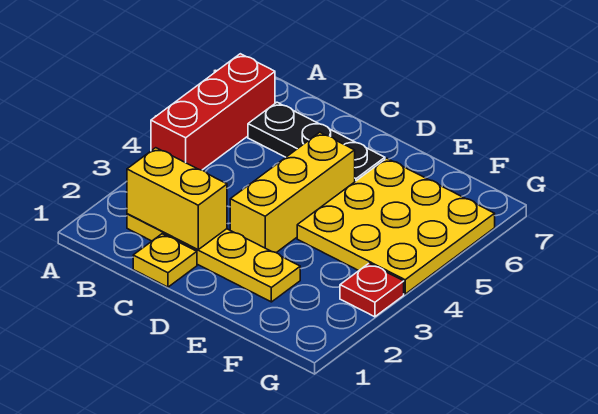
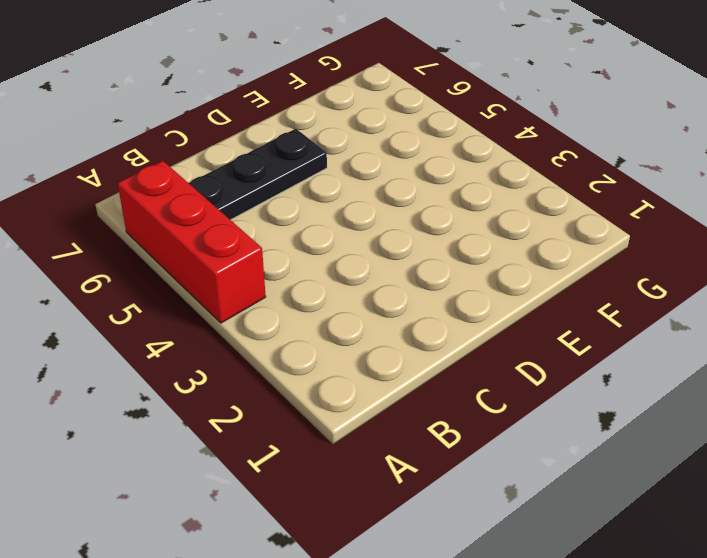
none -> yellow 1x4 plate [127,214,300,302]
none -> yellow 1x1 plate [133,234,197,287]

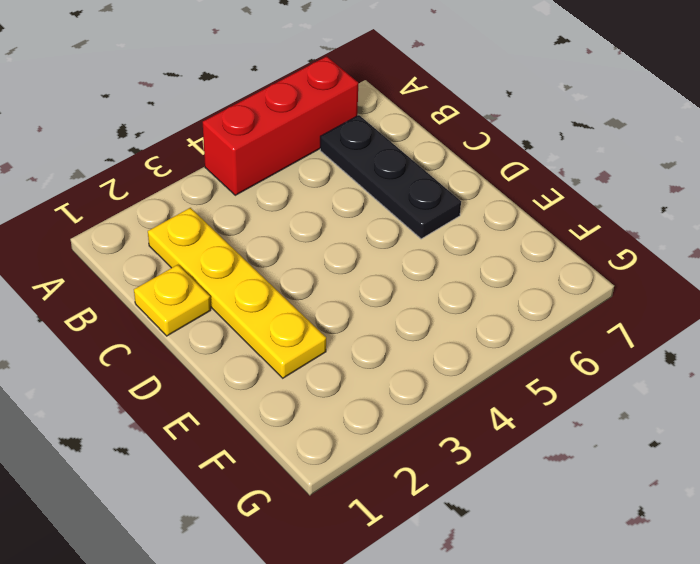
none -> yellow 1x3 brick [230,132,355,253]
none -> yellow 3x3 plate [297,158,495,294]

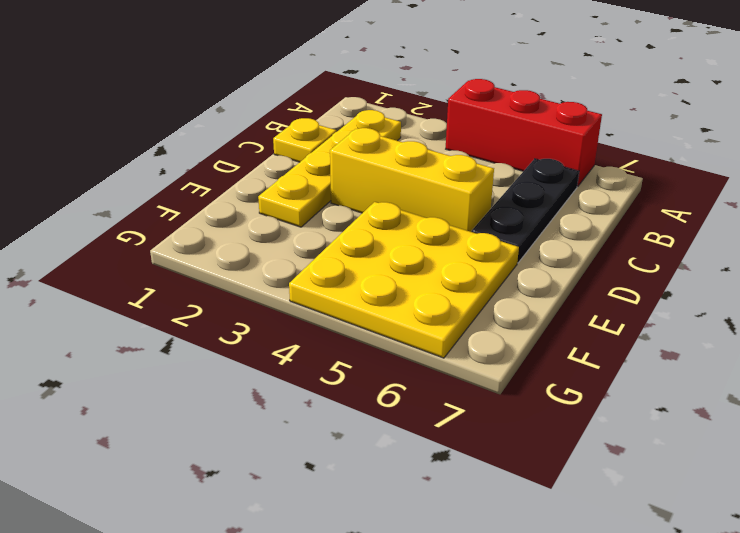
none -> red 1x1 plate [340,263,404,317]
none -> yellow 1x2 brick [127,148,227,249]

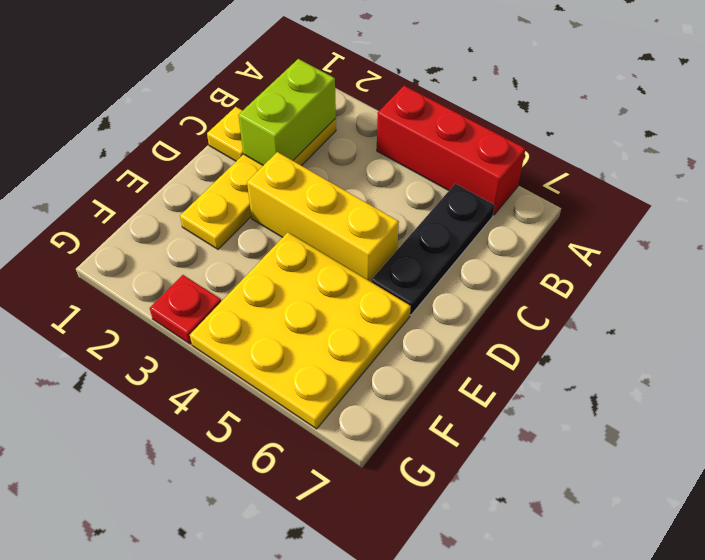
lime 1x2 brick [238,59,336,165] -> yellow 1x2 brick [127,148,227,249]

